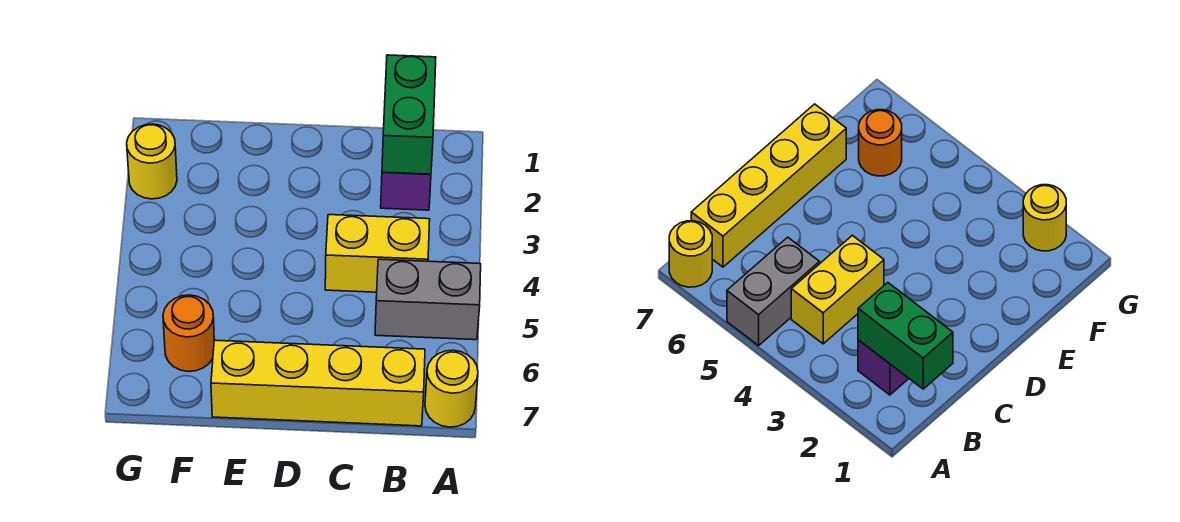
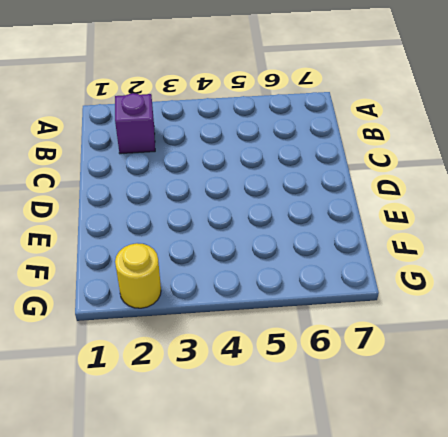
none -> grey 1x2 brick [375,259,481,340]
none -> yellow 1x1 round brick [425,350,478,427]

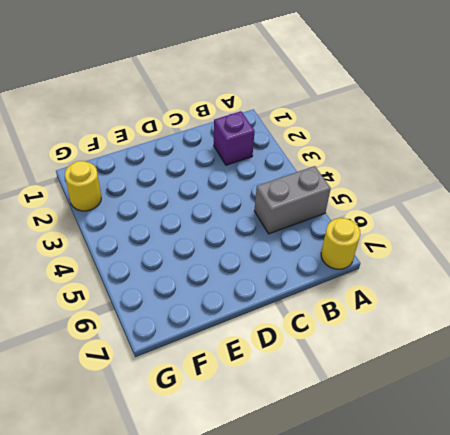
none -> yellow 1x2 brick [325,215,430,292]
none -> yellow 1x4 brick [211,340,425,426]

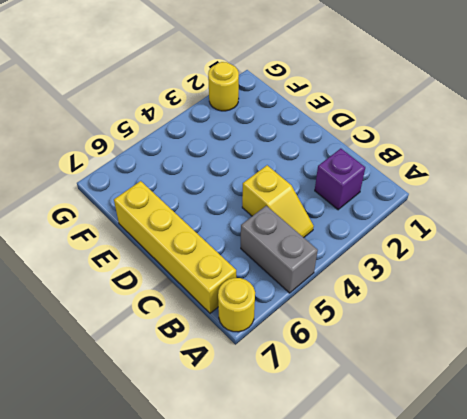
yellow 1x2 slope [242,165,314,238] -> yellow 1x2 brick [325,215,430,292]
none -> orange 1x1 round brick [163,295,214,371]
none -> green 1x2 brick [382,55,436,174]

